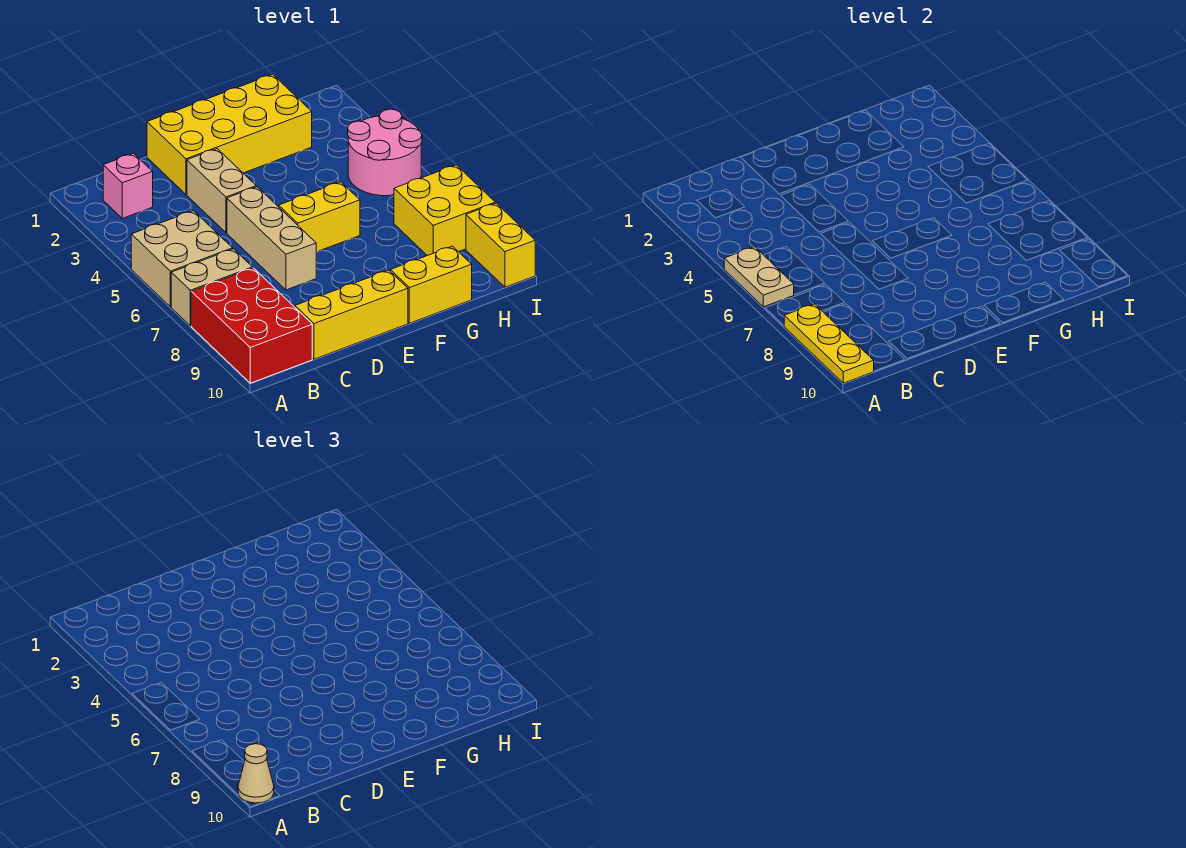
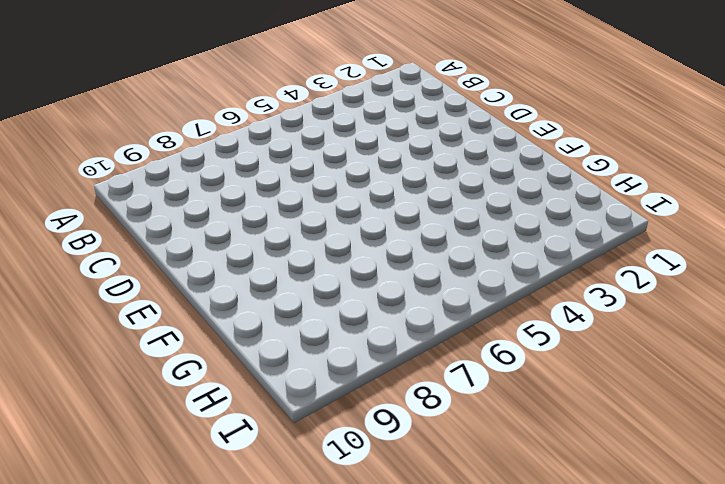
none -> tan 2x2 brick [131,211,233,307]
none -> tan 1x2 brick [171,249,253,326]
none -> red 2x3 brick [191,268,312,383]

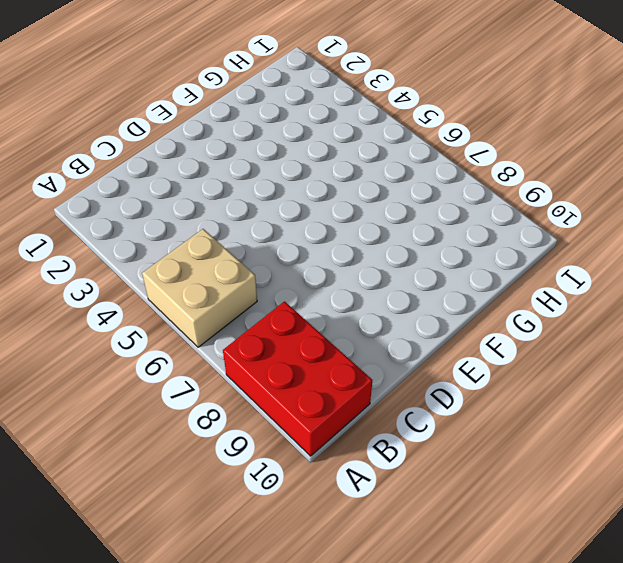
none -> tan 1x2 brick [171,249,253,326]
none -> pink 1x1 brick [103,153,153,218]
none -> yellow 1x3 brick [295,270,408,359]

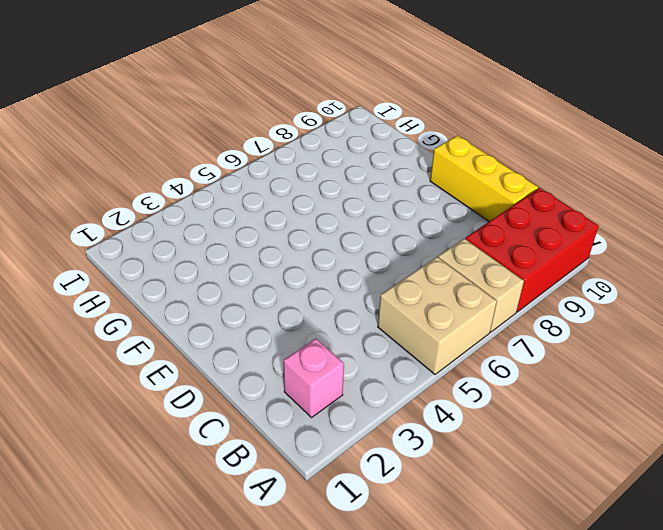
none -> yellow 2x4 brick [147,74,312,194]
none -> tan 1x2 brick [187,149,256,233]
none -> tan 1x3 brick [227,187,316,290]

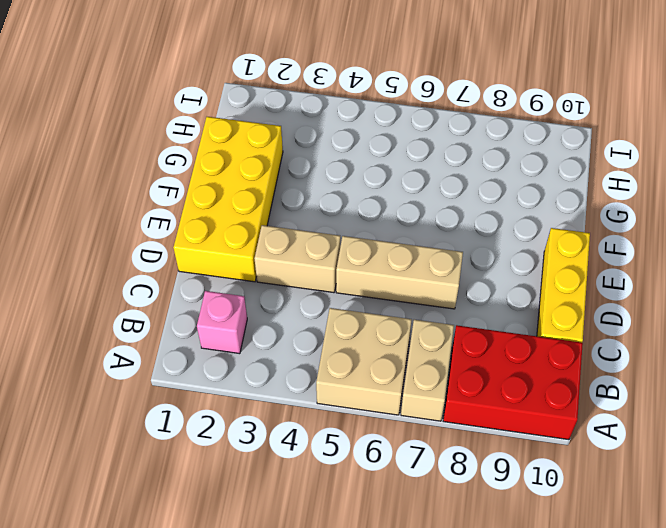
none -> yellow 1x2 brick [279,182,360,252]
none -> yellow 1x2 brick [390,246,472,323]
none -> pink 2x2 round brick [348,109,422,196]

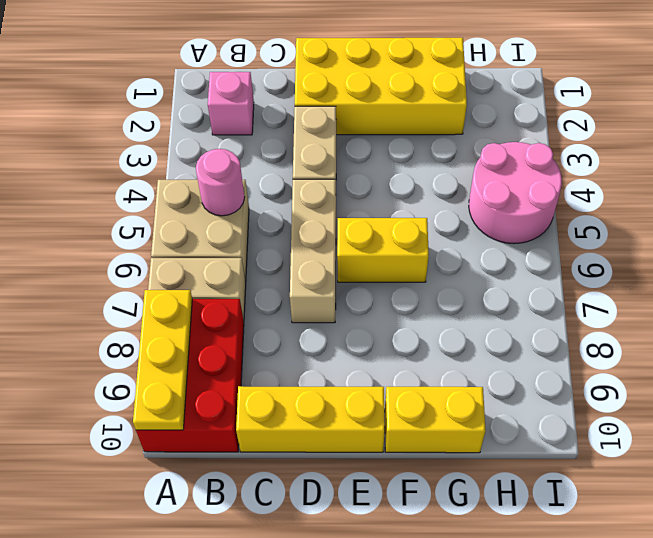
pink 1x1 round brick [196,149,245,216] -> none
none -> yellow 2x2 brick [394,165,495,256]
none -> yellow 1x2 brick [466,203,535,287]
none -> tan 1x2 plate [724,247,794,307]

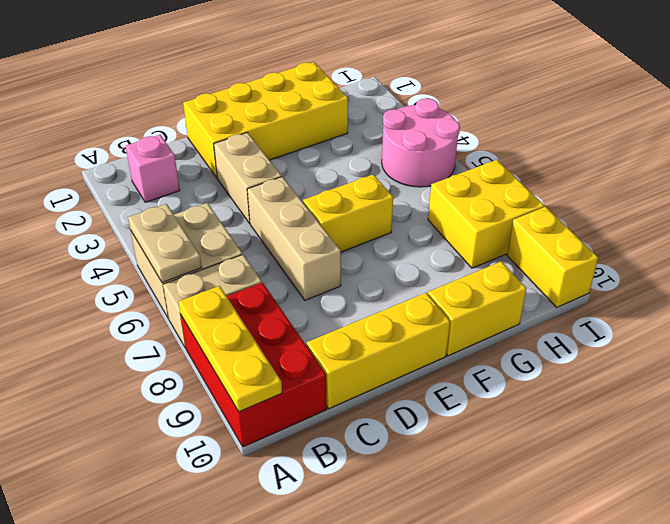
none -> tan 1x1 cone [238,744,274,803]

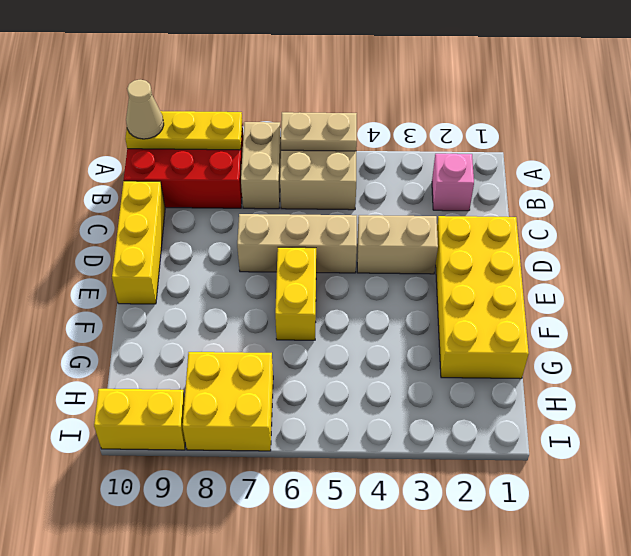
none -> yellow 1x2 brick [390,246,472,323]
none -> pink 2x2 round brick [348,109,422,196]

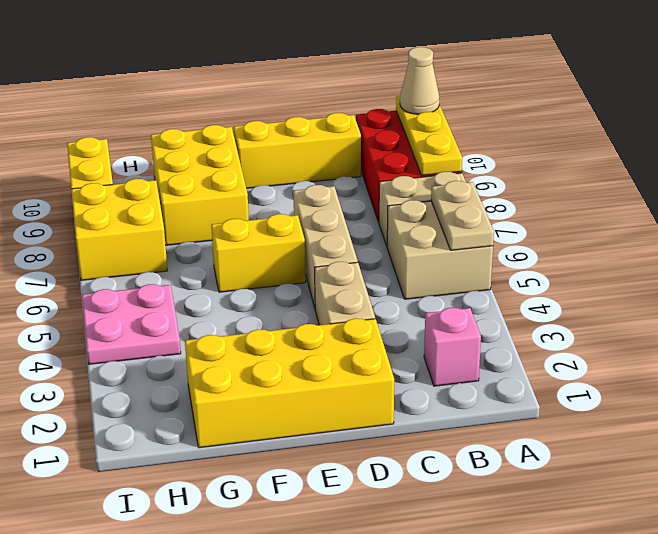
yellow 2x3 brick [151,125,249,245] -> yellow 1x2 brick [390,246,472,323]
pink 2x2 plate [82,284,181,364] -> pink 2x2 round brick [348,109,422,196]

